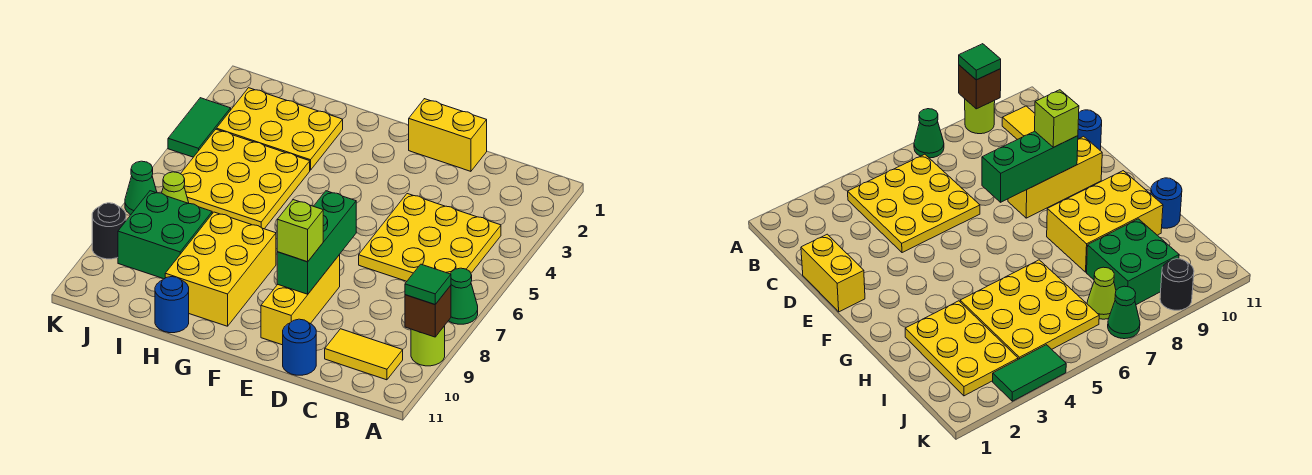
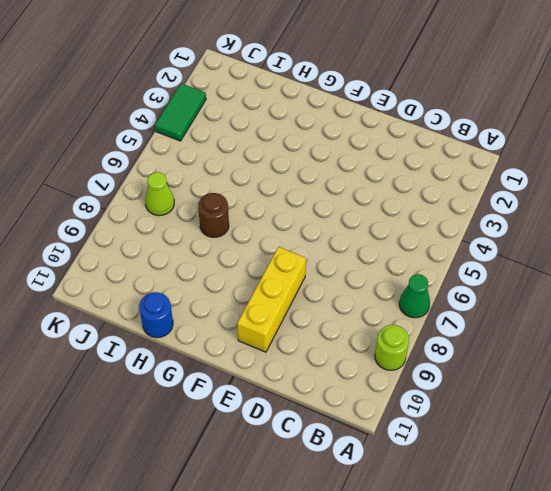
brown 1x1 round brick [198,193,229,237] -> none
none -> yellow 3x3 plate [359,194,501,281]
none -> yellow 1x2 tile [325,329,403,380]
none -> yellow 1x2 brick [409,99,487,171]

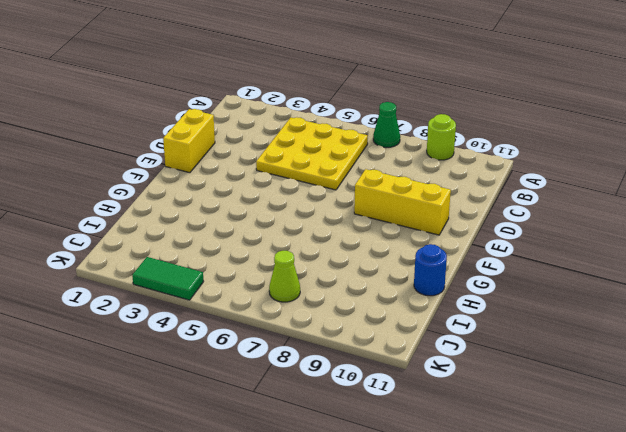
none -> yellow 1x2 tile [325,329,403,380]
none -> blue 1x1 round brick [283,319,316,375]
none -> yellow 2x3 brick [165,212,276,326]

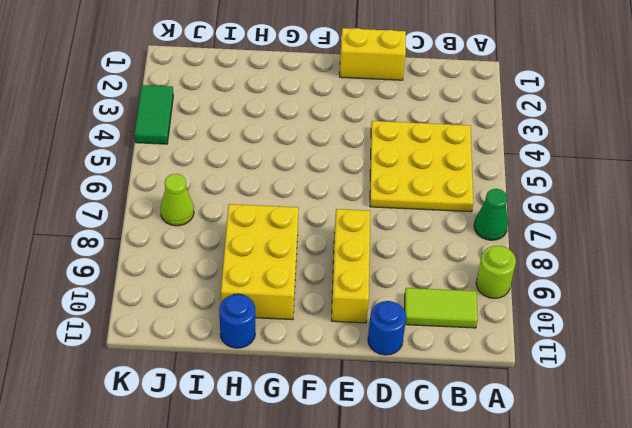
lime 1x2 tile [405,288,478,328] -> yellow 1x2 tile [325,329,403,380]
none -> yellow 2x3 plate [216,88,343,170]
none -> yellow 3x3 plate [181,129,310,229]
none -> green 2x2 brick [118,191,212,279]

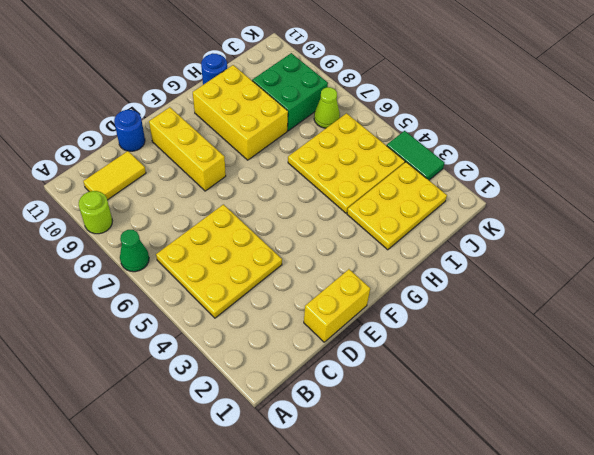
none -> green 1x1 cone [125,161,157,215]
none -> black 1x1 round brick [92,203,126,259]
none -> brown 1x1 brick [405,286,451,337]

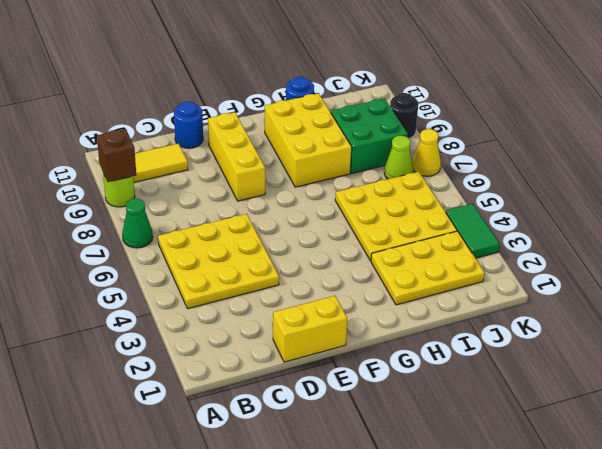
yellow 1x1 cone [412,129,441,176] -> green 1x1 cone [125,161,157,215]
none -> green 1x3 brick [277,191,356,294]
none -> green 1x1 tile [405,264,451,304]
none -> lime 1x1 brick [277,200,323,262]

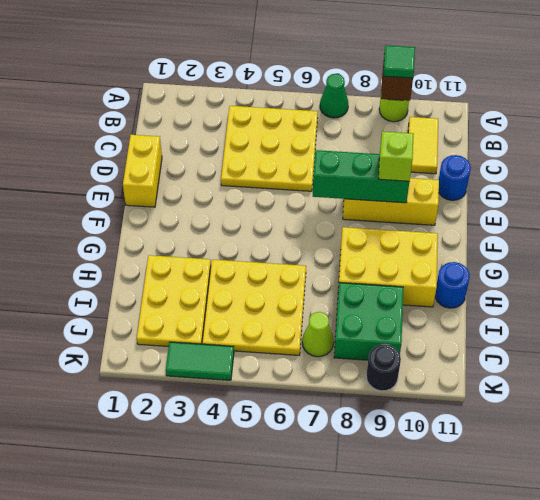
none -> green 1x1 cone [125,161,157,215]

